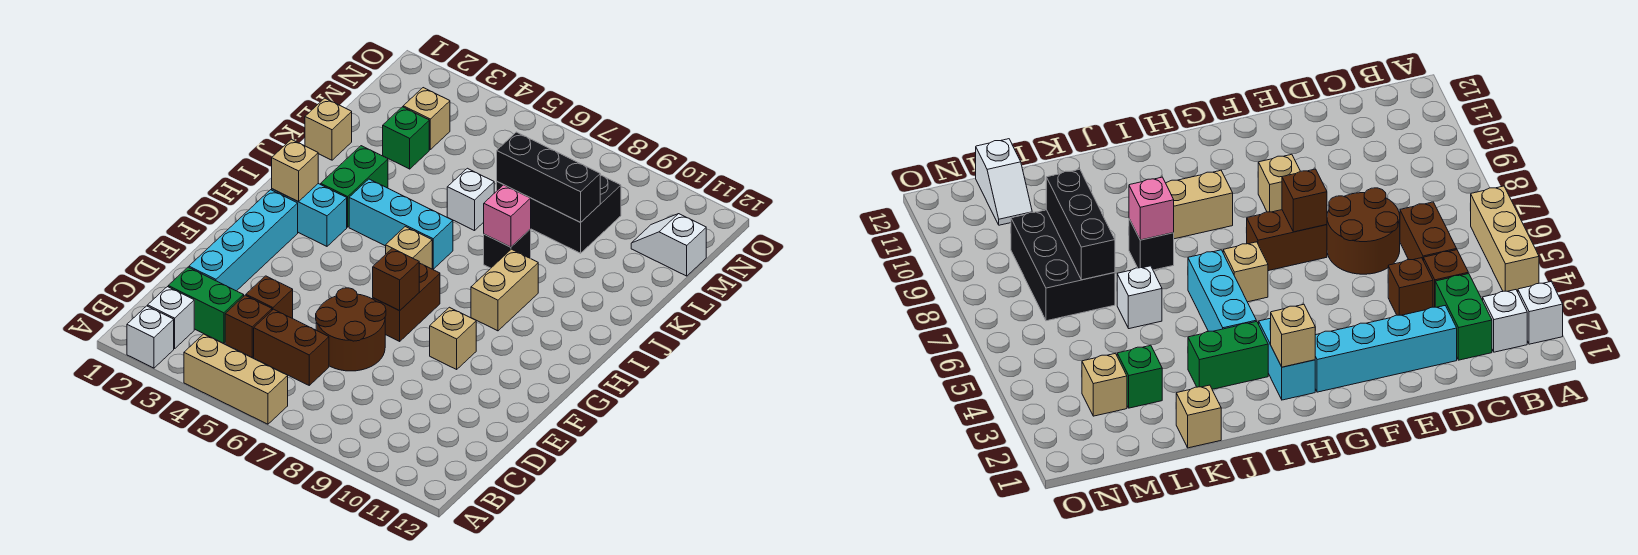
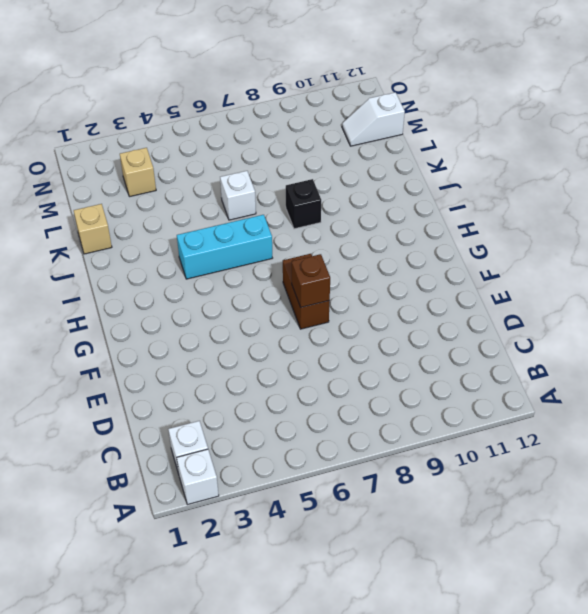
none -> tan 1x3 brick [184,334,288,424]
none -> green 1x2 brick [168,267,244,344]
none -> brown 1x1 brick [225,295,272,357]

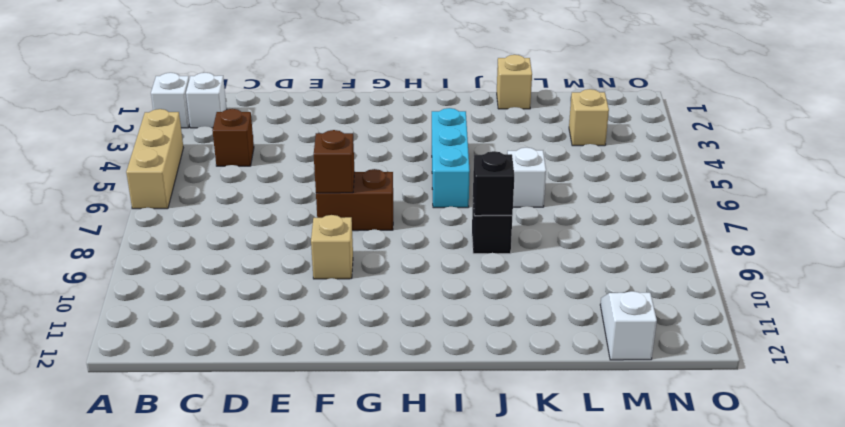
black 1x1 brick [473,151,514,216] -> pink 1x1 brick [484,185,531,247]
none -> green 1x2 brick [168,267,244,344]
none -> brown 1x2 brick [254,309,329,385]
none -> cyan 1x4 brick [189,190,298,291]

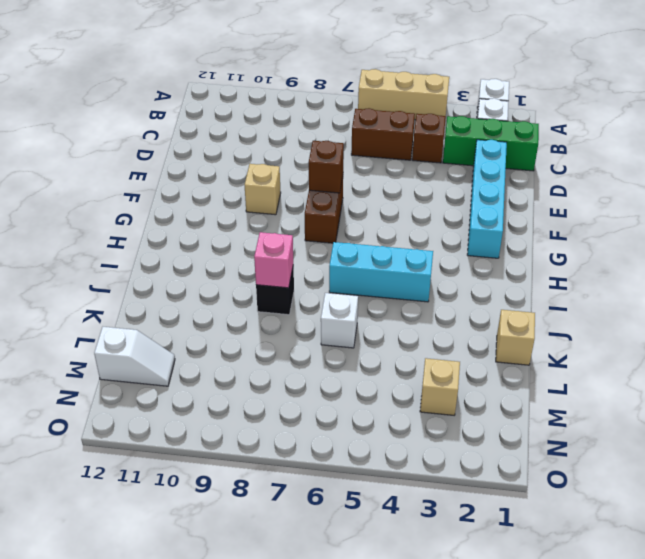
green 1x3 brick [443,116,539,171] -> green 1x2 brick [168,267,244,344]
none -> brown 1x1 brick [246,276,293,318]
none -> brown 2x2 round brick [316,288,386,371]
none -> cyan 1x2 brick [272,184,347,246]

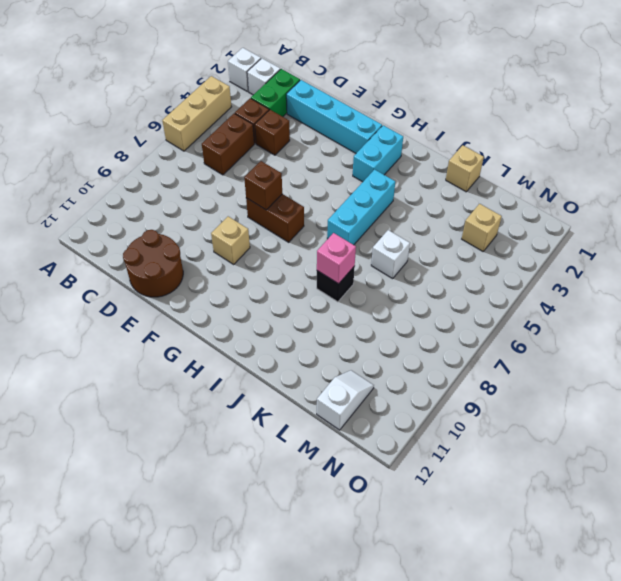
brown 2x2 round brick [123,230,183,297] -> brown 2x2 round brick moved to [316,288,386,371]
none -> tan 1x1 brick [386,227,432,269]
none -> tan 1x2 brick [471,249,538,331]
none -> green 1x2 brick [321,146,388,227]

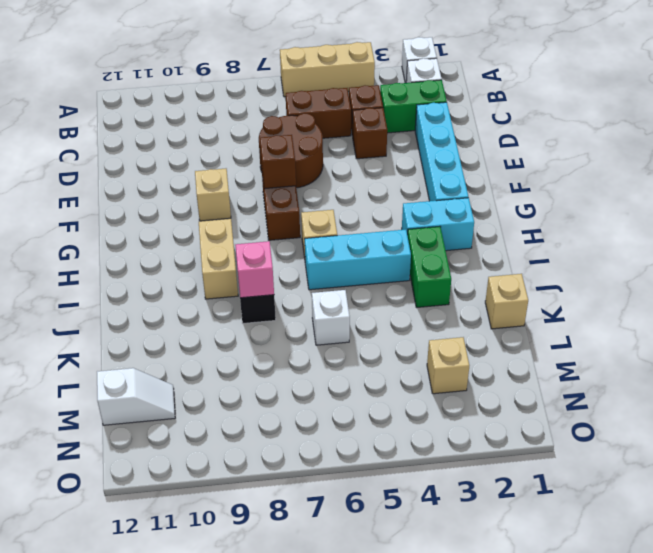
none -> green 1x1 brick [383,107,429,169]
none -> black 2x3 brick [497,175,621,253]
none -> tan 1x1 brick [272,139,318,202]

